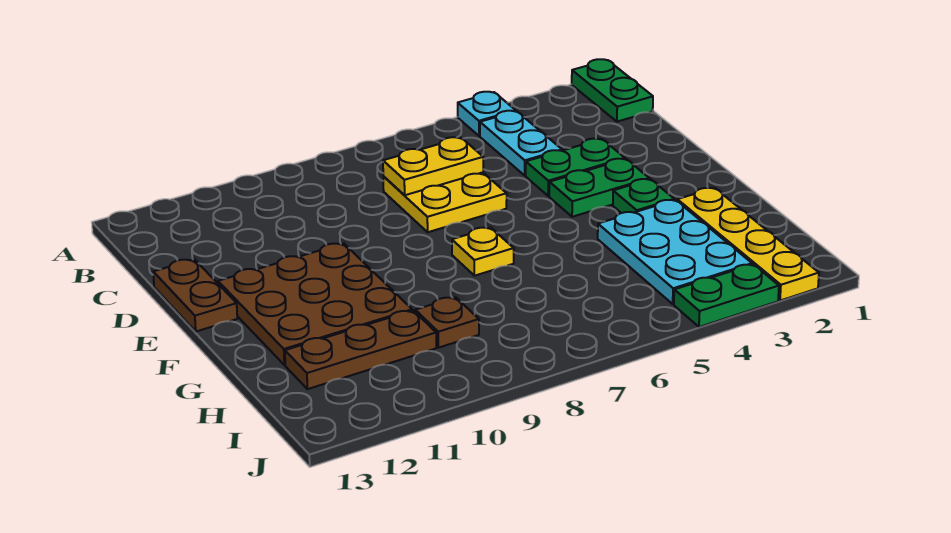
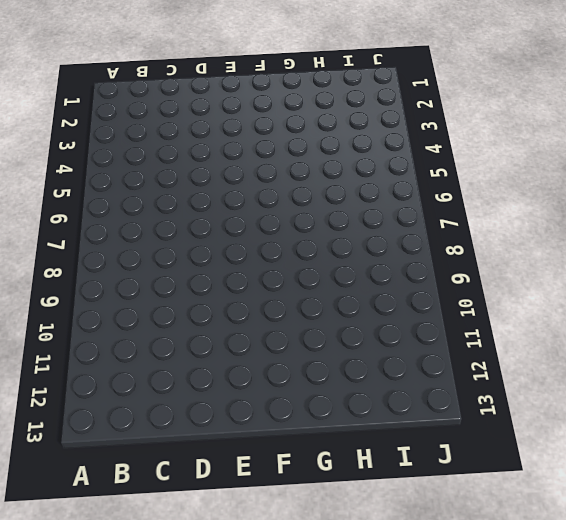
none -> green 1x2 plate [572,59,653,122]
none -> cyan 1x1 plate [458,92,516,136]
none -> cyan 1x2 plate [480,111,562,175]

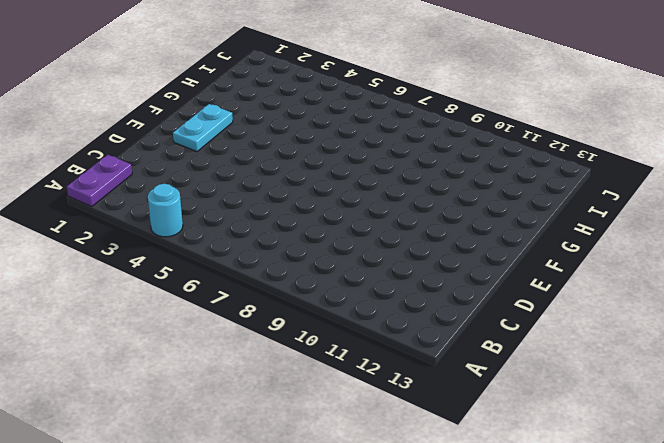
purple 1x2 plate [67,155,132,206] -> green 1x2 plate [572,59,653,122]
cyan 1x1 round brick [148,184,183,237] -> cyan 1x1 plate [458,92,516,136]
cyan 1x2 plate [173,104,233,152] -> cyan 1x2 plate moved to [480,111,562,175]
none -> yellow 2x2 plate [383,172,507,232]
none -> green 1x2 plate [526,139,625,196]
none -> brown 1x2 plate [153,259,237,331]

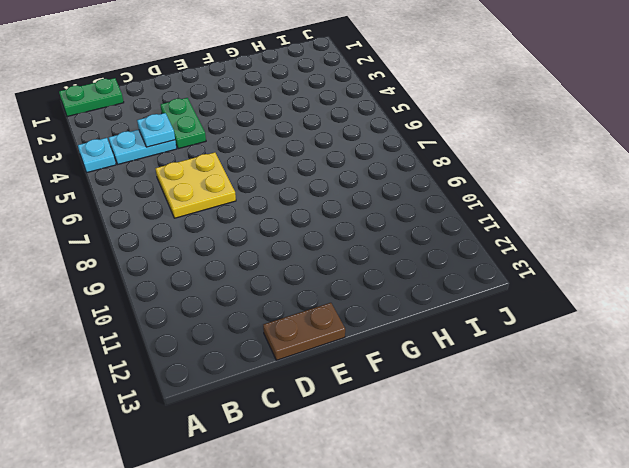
cyan 1x1 plate [137,113,175,147] -> none
none -> green 1x2 plate [549,159,649,217]
none -> brown 3x3 plate [218,243,412,365]
none -> green 1x1 plate [613,179,674,213]

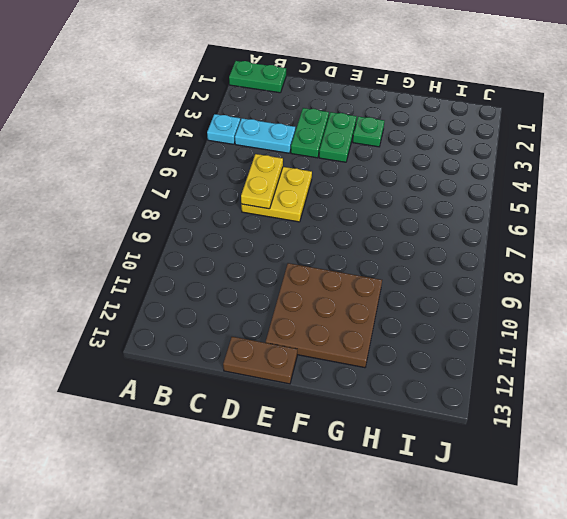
none -> yellow 1x1 plate [452,228,514,276]
none -> yellow 1x4 plate [677,188,819,301]
none -> cyan 2x3 plate [598,200,752,304]

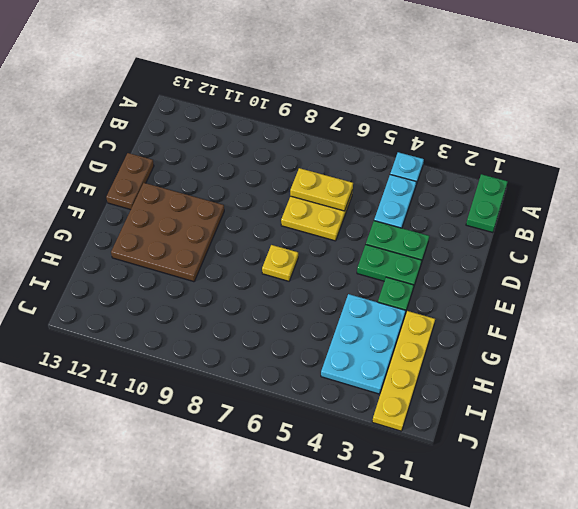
none -> brown 1x1 plate [415,297,479,348]
none -> brown 1x3 plate [285,311,436,389]
none -> green 1x2 plate [674,264,779,327]

